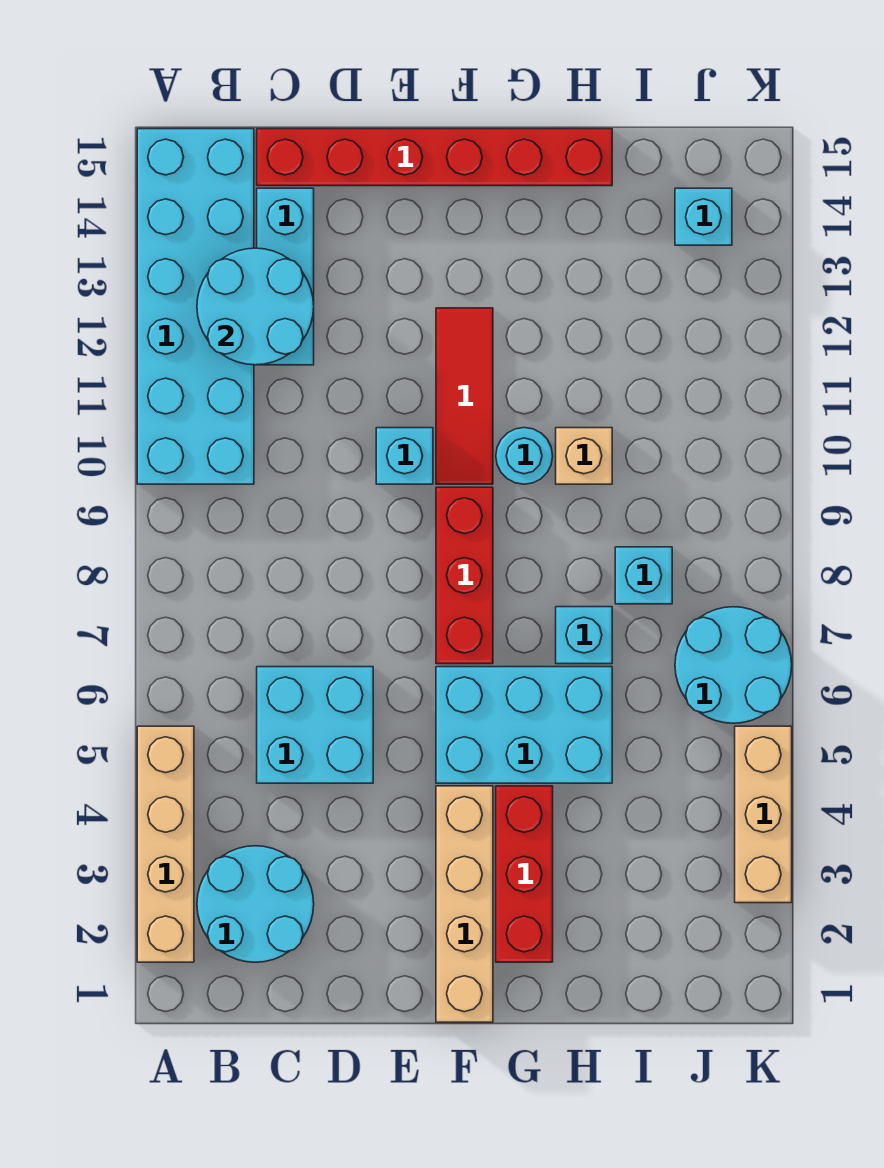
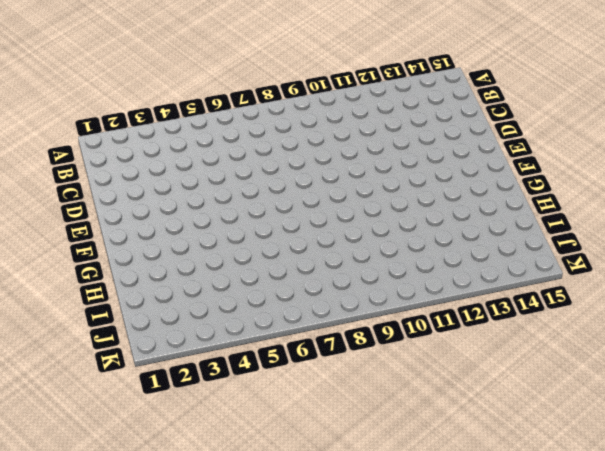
none -> tan 1x4 brick [137,726,194,962]
none -> cyan 2x6 brick [137,129,254,484]
none -> cyan 2x2 round brick [197,846,314,962]

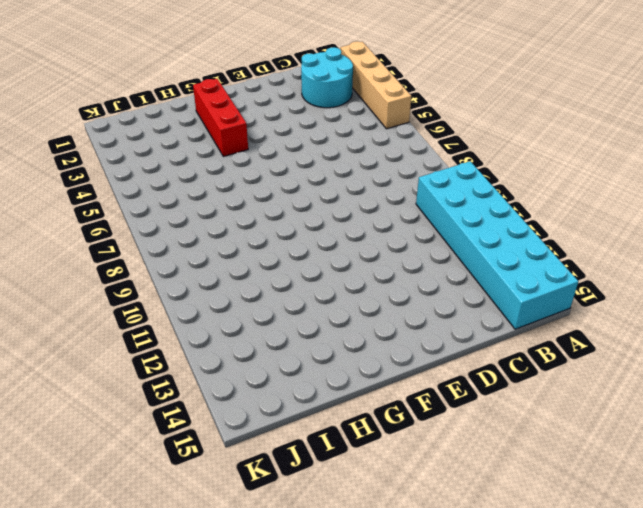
none -> cyan 2x2 brick [257,667,373,783]
none -> cyan 1x3 brick [257,188,314,365]
none -> red 1x6 brick [257,129,612,186]

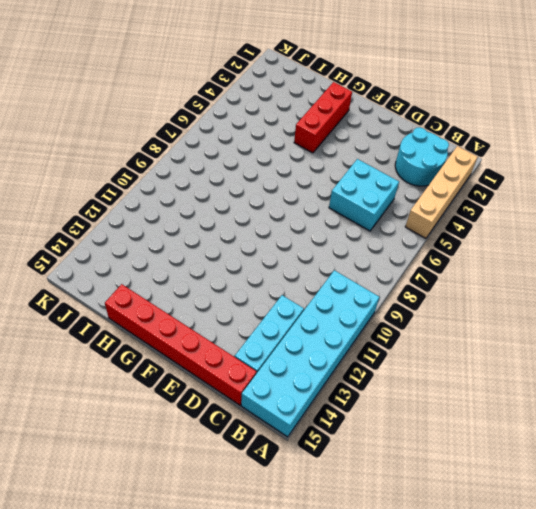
none -> cyan 1x1 brick [376,428,433,484]
none -> tan 1x4 brick [436,786,493,1022]
none -> cyan 2x3 brick [436,667,612,783]

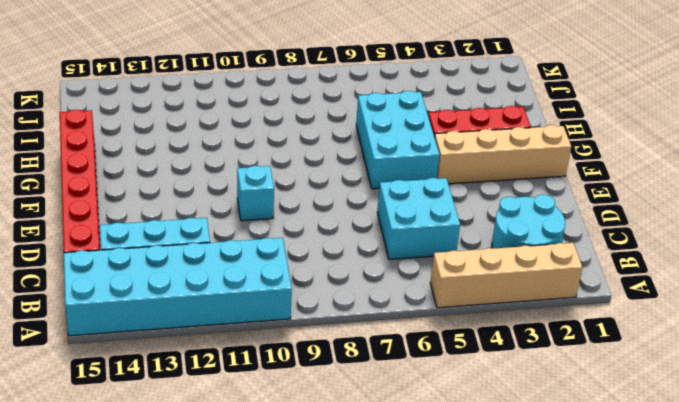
none -> red 1x3 brick [436,487,493,664]
none -> red 1x3 tile [436,308,493,484]
none -> cyan 1x1 round brick [496,428,553,484]

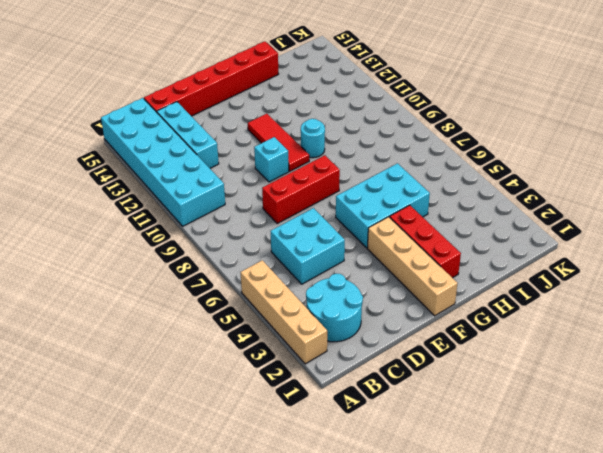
red 1x3 brick [262,155,340,223] -> red 1x3 brick turned to [436,487,493,664]
none -> cyan 1x1 brick [556,607,612,664]
none -> tan 1x1 brick [556,428,612,484]
none -> cyan 1x1 brick [615,547,672,604]

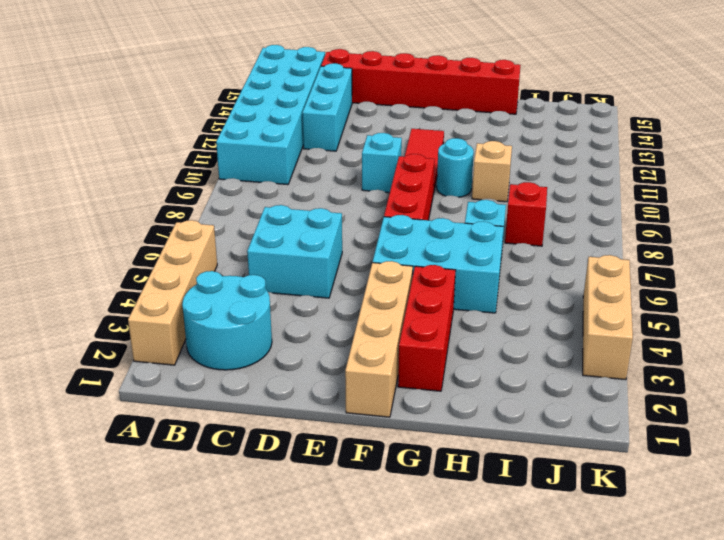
red 1x1 brick [505,182,547,246] -> cyan 1x1 brick [615,547,672,604]
none -> cyan 2x2 round brick [675,607,792,723]
none -> cyan 1x1 brick [675,188,732,245]
none -> cyan 2x2 round brick [197,248,314,365]

